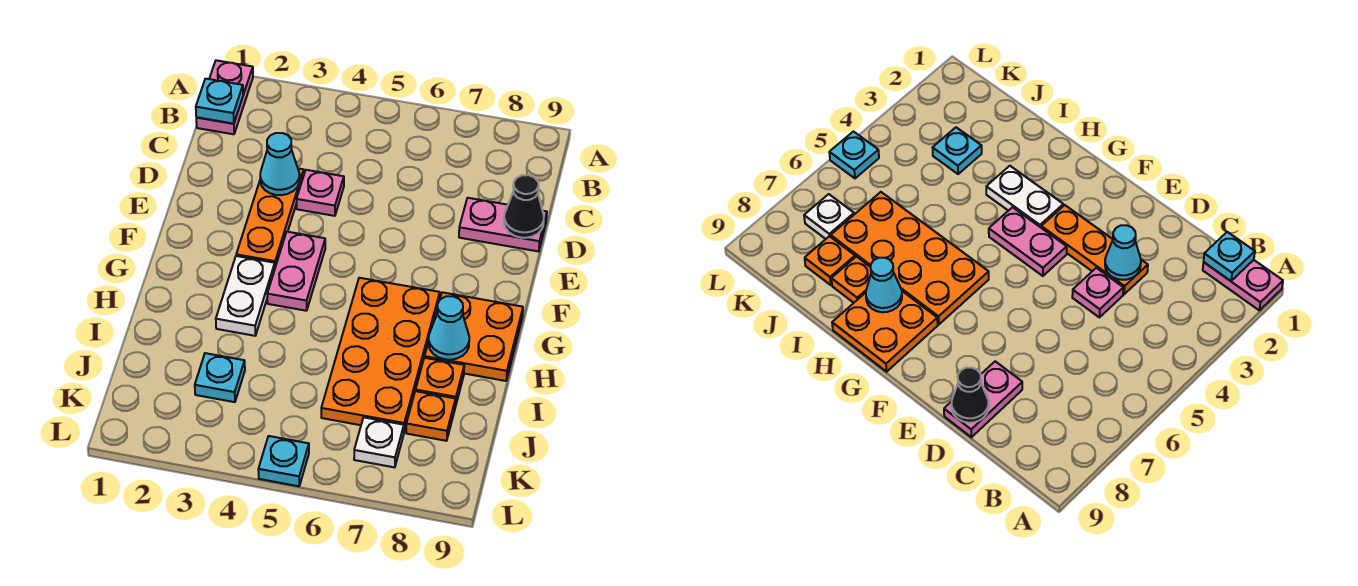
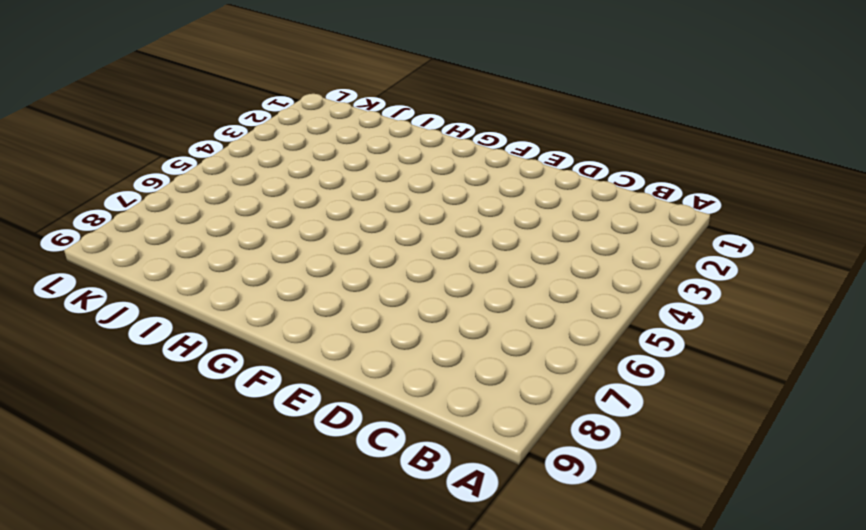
none -> pink 1x2 plate [196,60,253,134]
none -> orange 1x3 plate [236,168,304,267]
none -> pink 1x1 plate [297,170,344,216]

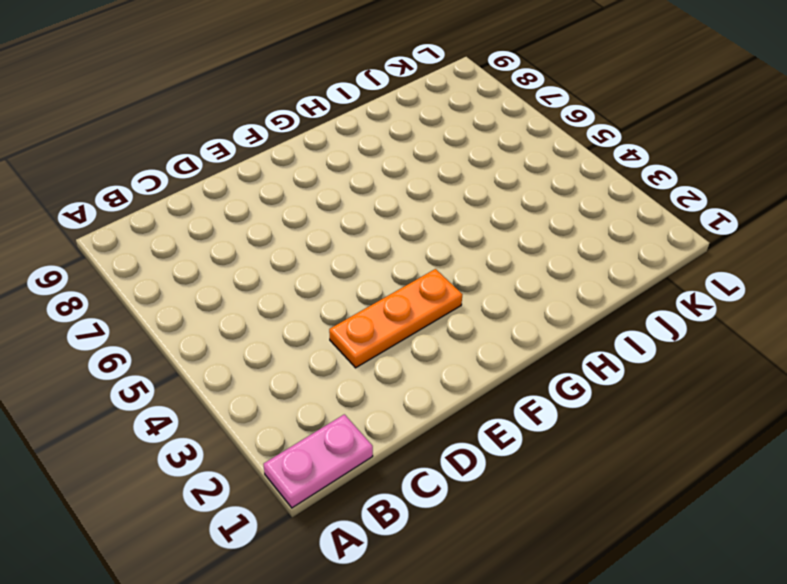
none -> pink 1x1 plate [297,170,344,216]
none -> pink 1x2 plate [459,198,547,252]
none -> pink 1x2 plate [267,232,325,311]

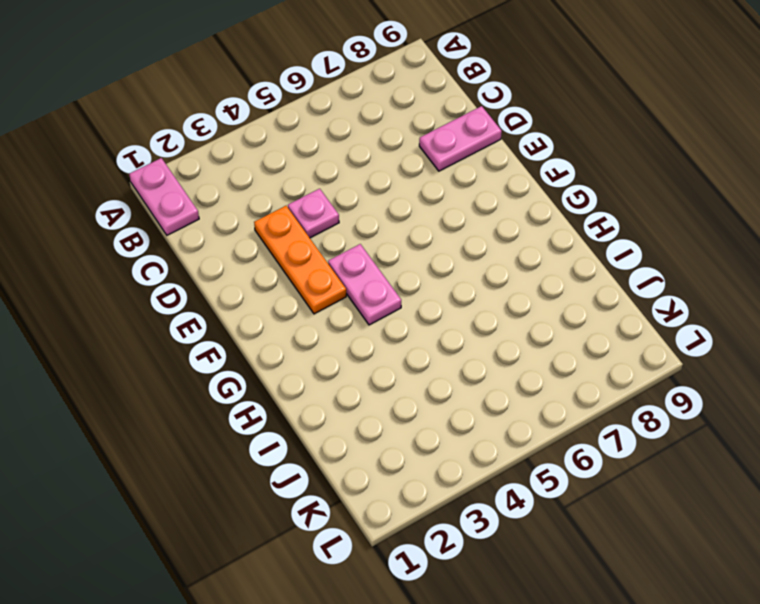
none -> white 1x2 plate [216,256,275,336]
none -> orange 2x4 plate [321,278,440,431]
none -> orange 2x2 plate [425,292,523,381]

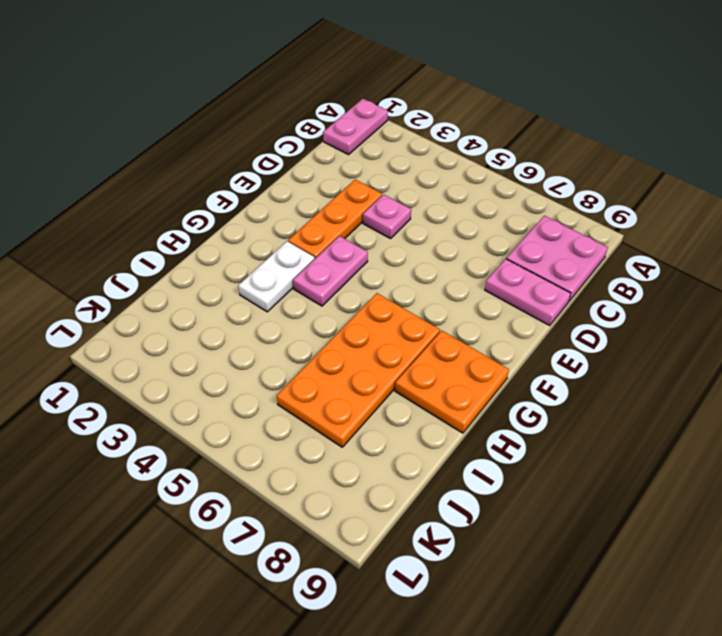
pink 2x2 plate [507,216,608,301] -> none
none -> orange 1x1 plate [416,358,464,407]
none -> cyan 1x1 plate [195,353,245,402]
none -> orange 1x1 plate [406,391,456,441]

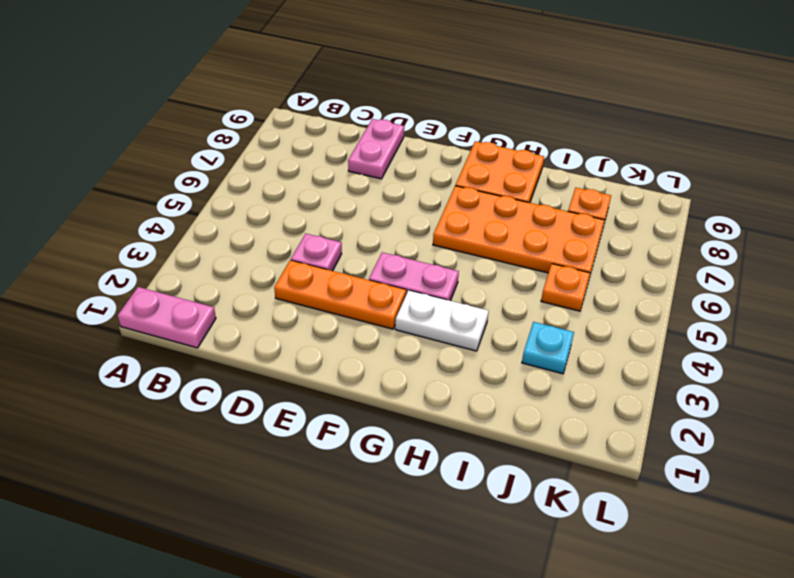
orange 1x1 plate [541,264,590,311] -> orange 1x1 plate moved to [416,358,464,407]
none -> white 1x1 plate [354,417,404,467]
none -> cyan 1x1 plate [258,436,309,486]
none -> cyan 1x1 plate [196,79,243,124]

